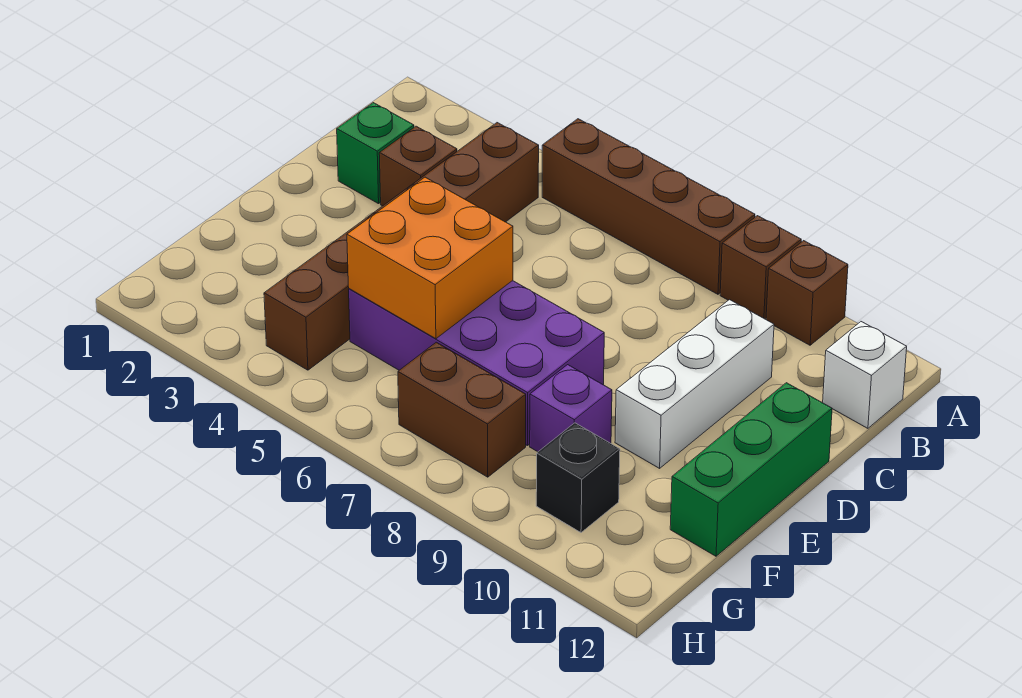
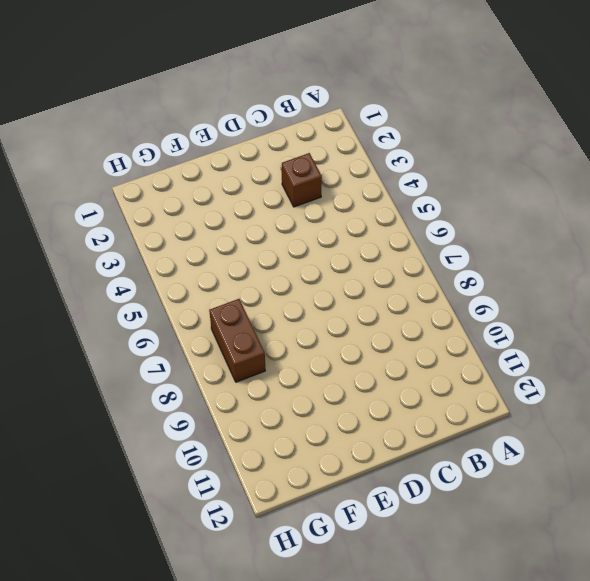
none -> brown 1x4 brick [542,119,755,294]
none -> brown 1x1 brick [720,216,801,319]
none -> brown 1x1 brick [766,241,848,345]

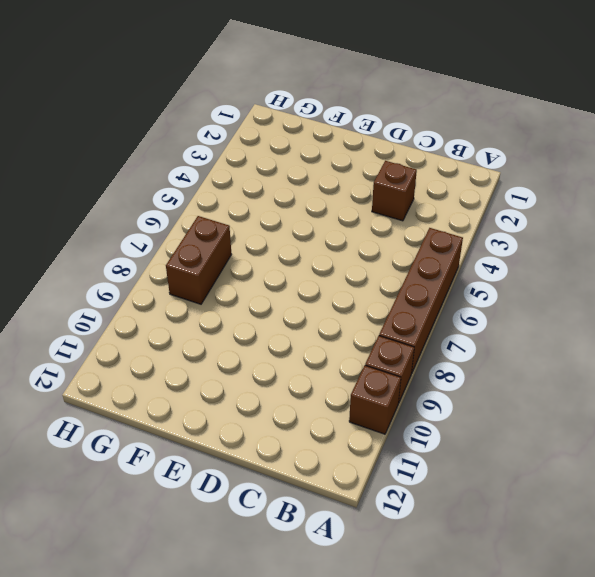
none -> brown 1x6 brick [264,123,539,370]
none -> white 1x1 brick [823,322,907,428]
none -> green 1x1 brick [337,103,414,204]

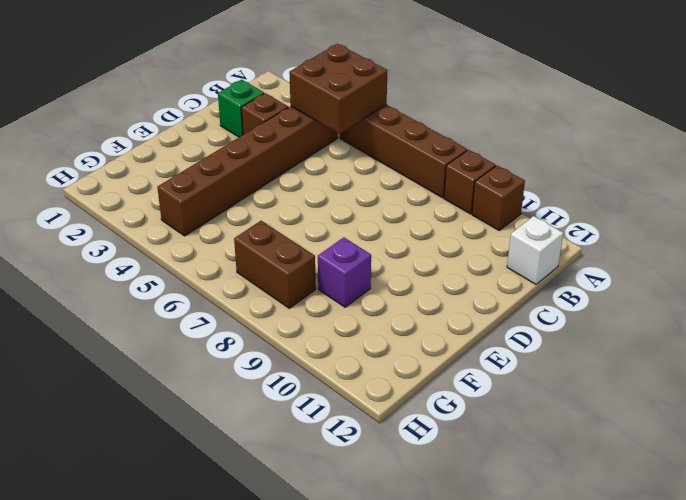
brown 2x2 brick [289,44,388,134] -> none
none -> white 1x3 brick [615,300,774,468]
none -> green 1x3 brick [670,383,832,556]
none -> purple 2x4 brick [349,281,604,446]

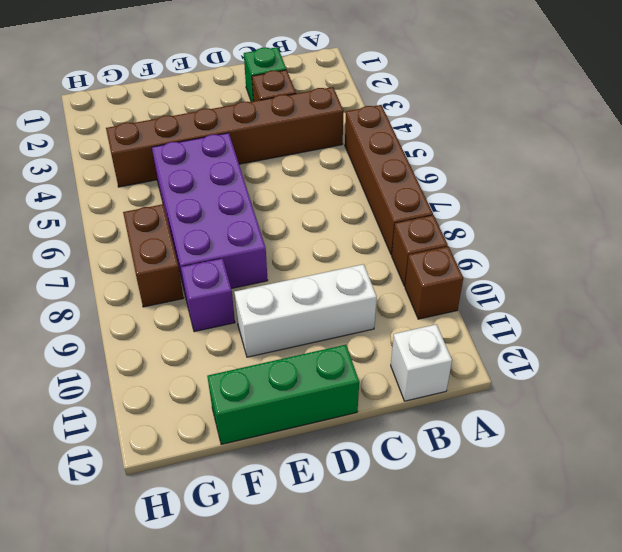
none -> black 1x1 brick [536,423,620,533]
none -> orange 2x2 brick [347,177,513,339]

